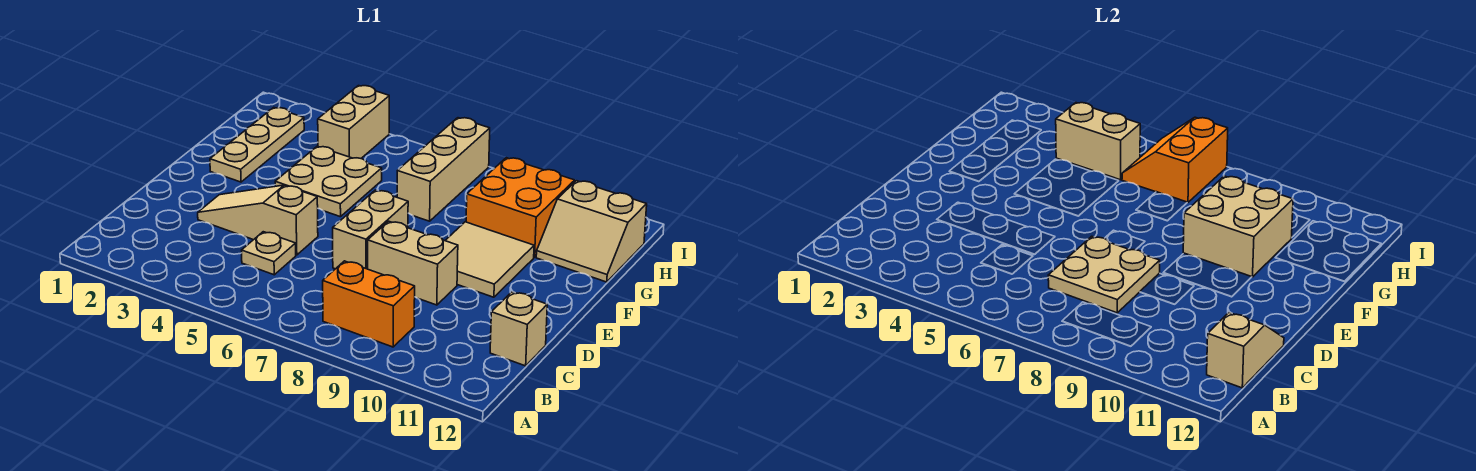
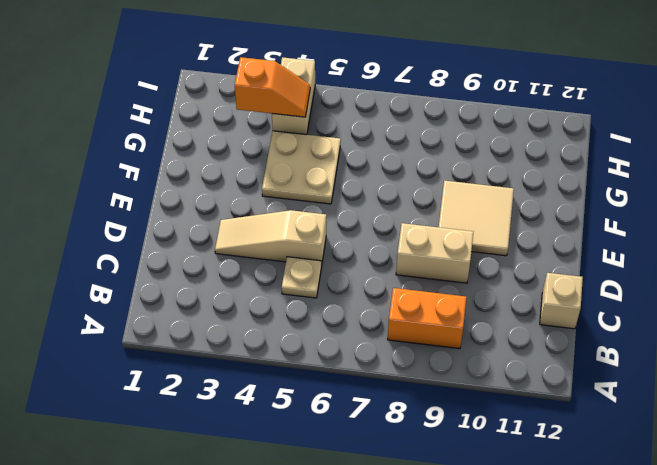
orange 1x2 slope [235,57,310,117] -> tan 1x2 brick [1056,103,1140,180]
none -> tan 1x2 brick [333,190,408,269]
none -> tan 1x3 plate [210,108,304,182]
none -> tan 1x3 brick [397,118,490,221]

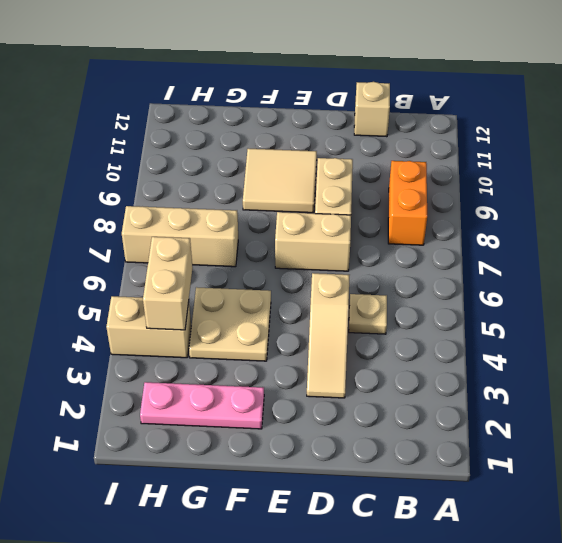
pink 1x3 plate [140,382,264,429] -> tan 1x3 plate [210,108,304,182]
none -> orange 2x2 brick [466,158,575,257]
none -> tan 2x2 slope [536,181,647,282]
none -> tan 1x2 slope [1207,313,1284,388]

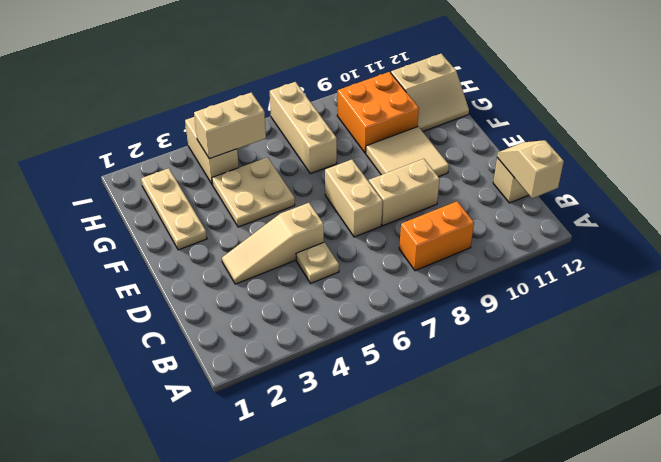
none -> tan 2x2 plate [1048,236,1160,313]
none -> tan 2x2 brick [1183,176,1293,277]
none -> orange 2x2 slope [1122,117,1228,203]

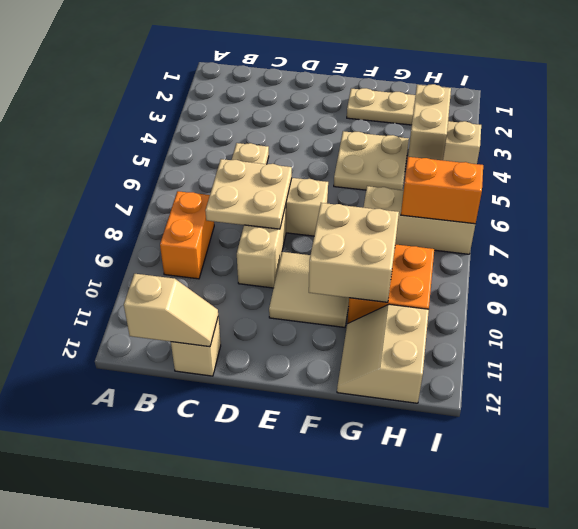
none -> tan 1x3 slope [198,185,318,255]

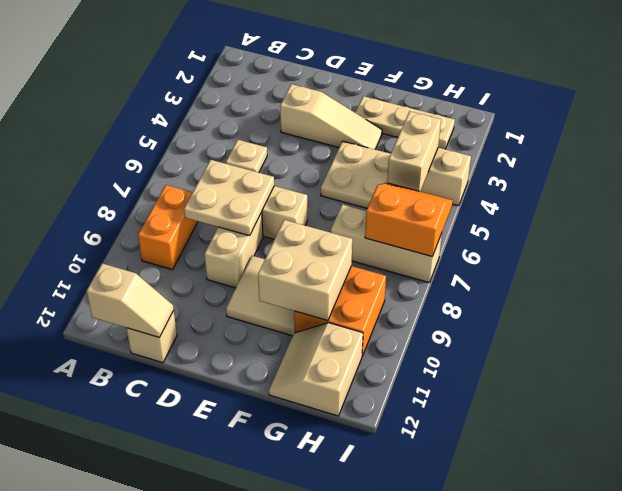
tan 1x3 slope [280,84,382,149] -> tan 1x3 slope turned to [198,185,318,255]

